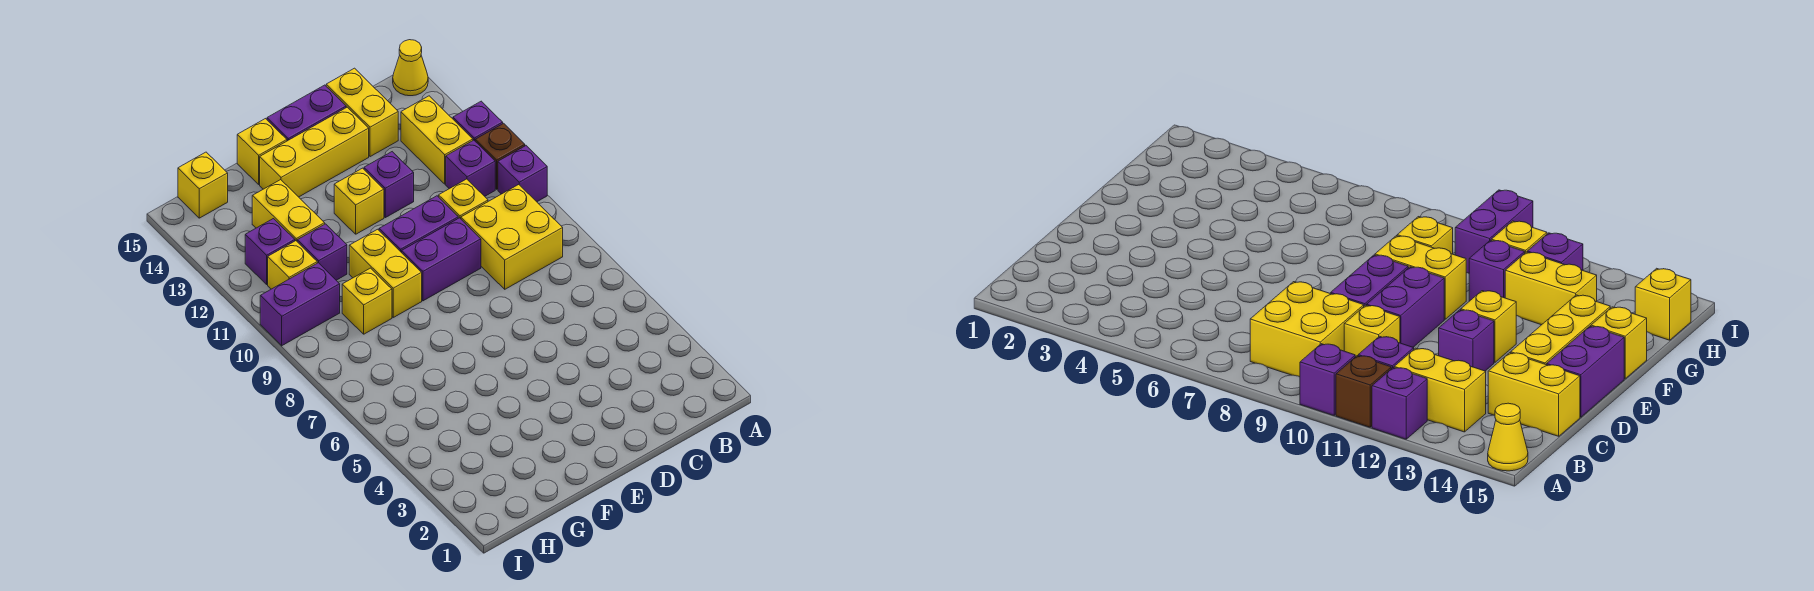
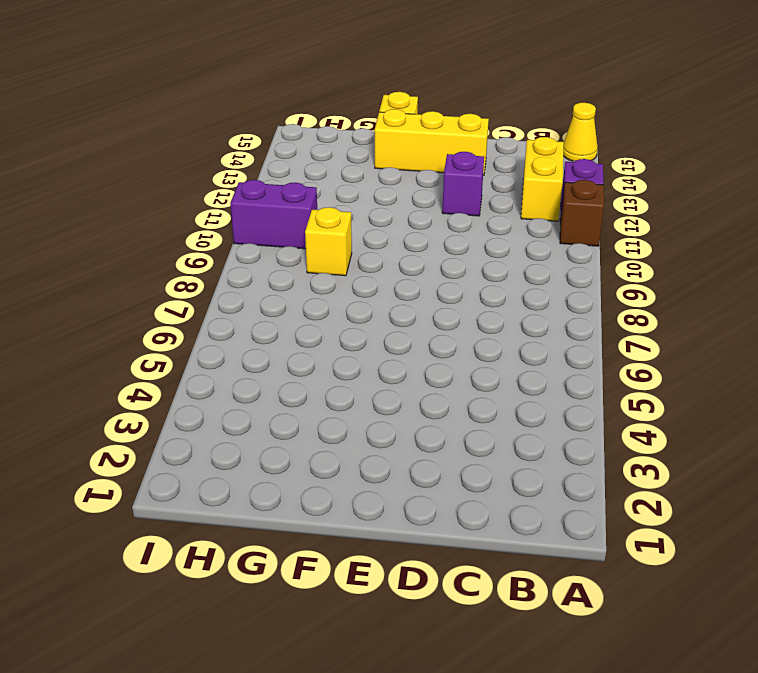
none -> purple 1x1 brick [498,146,547,202]
none -> yellow 2x2 brick [461,185,563,289]
none -> purple 1x1 brick [446,140,495,196]

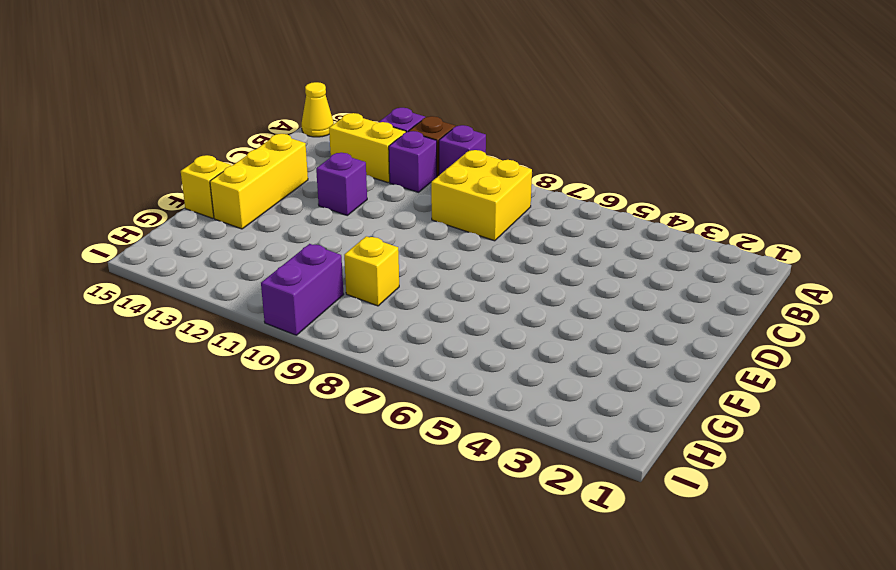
none -> yellow 1x1 brick [439,179,488,219]
none -> yellow 1x2 brick [326,68,398,157]
none -> purple 1x2 brick [402,218,481,301]

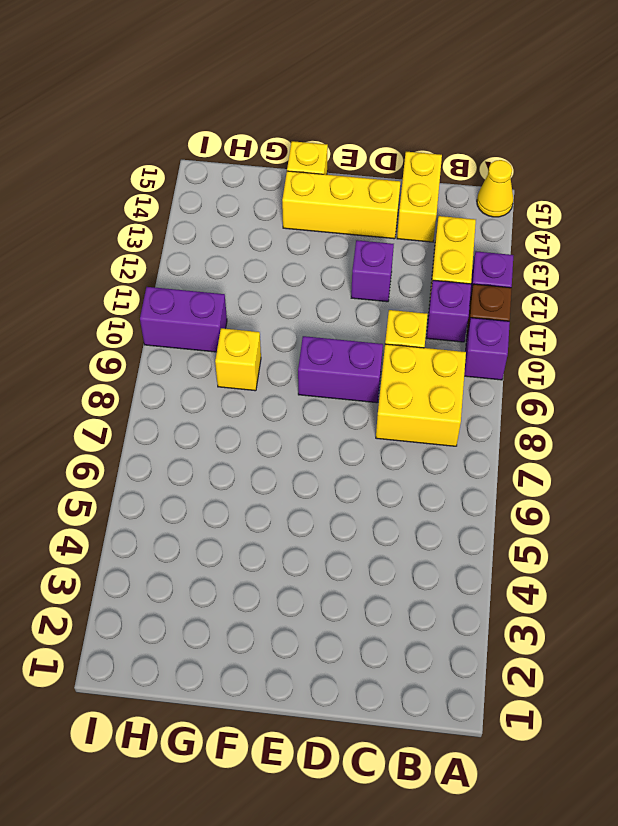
none -> purple 1x2 brick [379,196,458,253]
none -> purple 1x2 brick [267,85,346,141]
none -> yellow 1x1 brick [334,168,384,234]

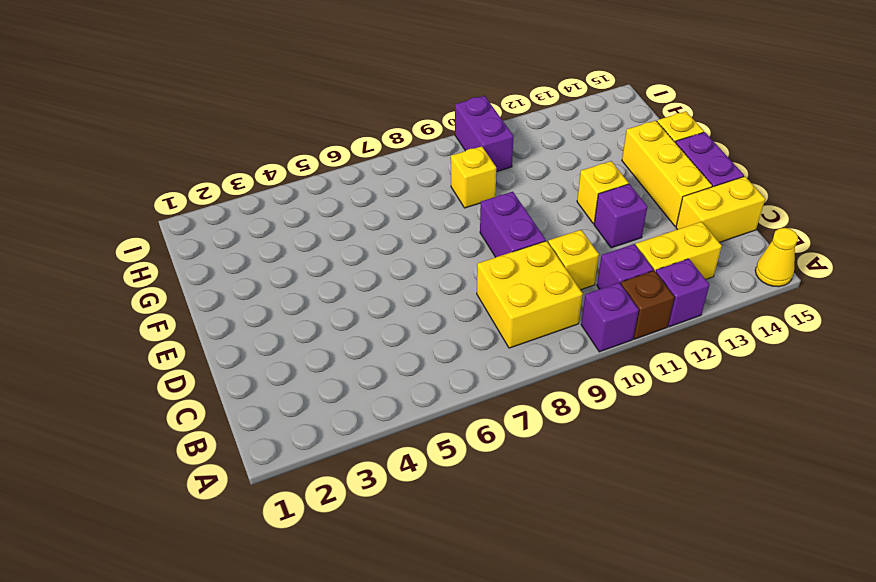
none -> purple 1x2 brick [379,196,458,253]
none -> yellow 1x2 brick [349,229,422,317]
none -> purple 1x1 brick [297,224,347,280]

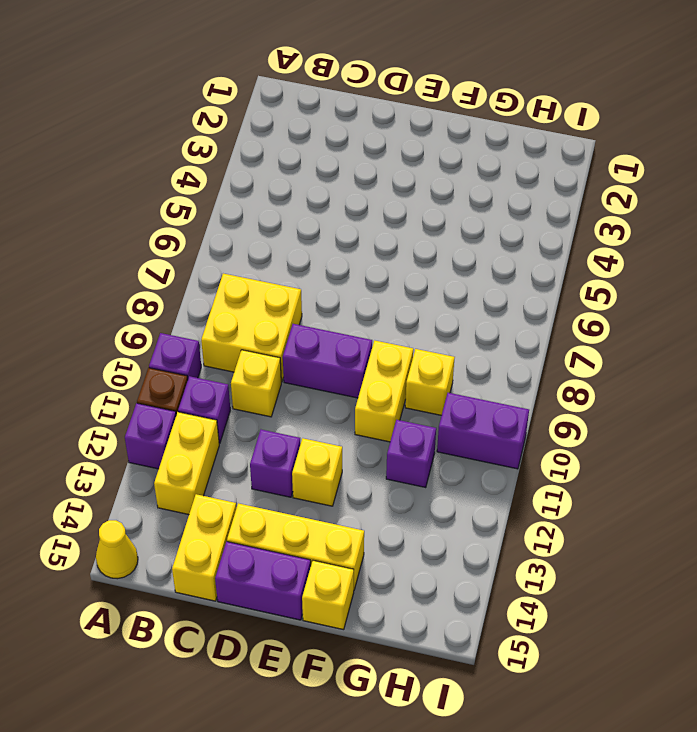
none -> purple 1x2 brick [379,196,458,253]
none -> yellow 1x2 brick [252,180,325,241]
none -> yellow 1x1 brick [268,241,317,289]

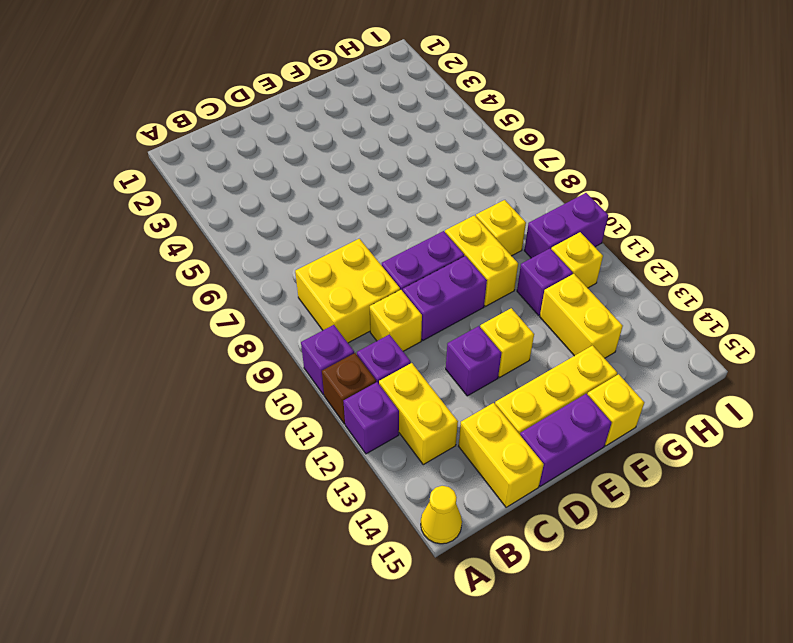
none -> purple 1x1 brick [245,219,295,284]
none -> yellow 1x1 brick [178,152,228,218]

